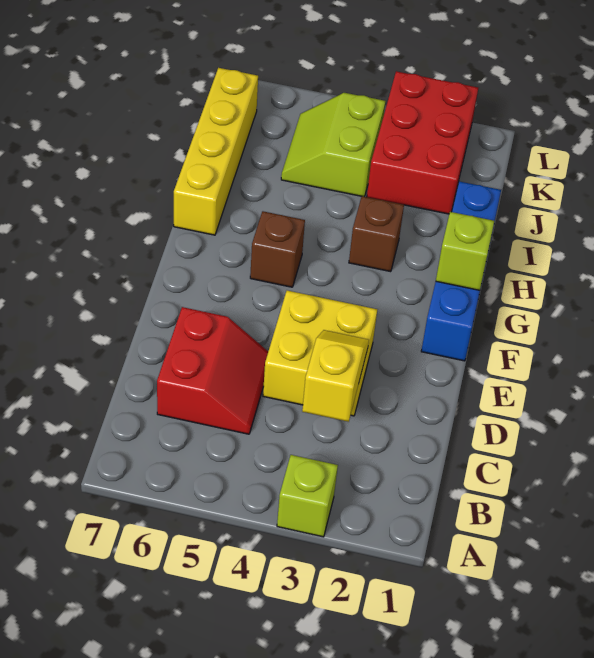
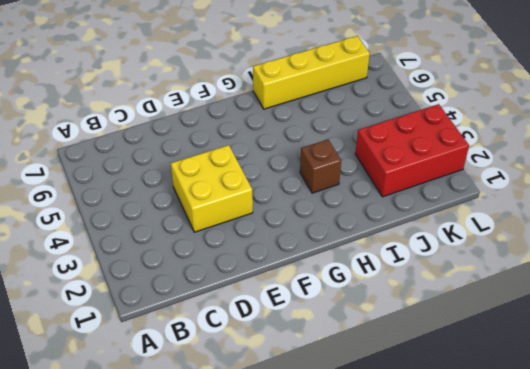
none -> lime 1x1 brick [277,455,338,537]
none -> red 2x2 slope [157,307,268,434]

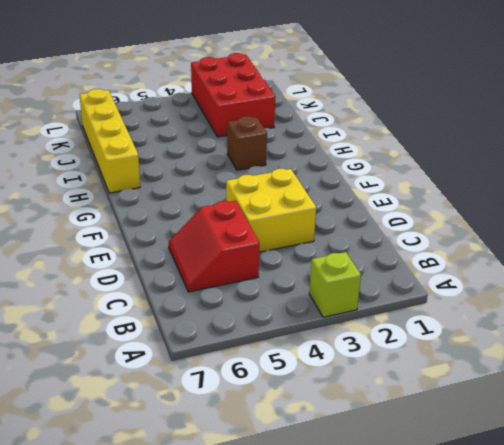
red 2x2 slope [169,201,259,292] -> red 2x2 slope turned to [157,307,268,434]
none -> blue 1x4 brick [421,181,501,361]
none -> brown 1x1 brick [250,211,305,287]

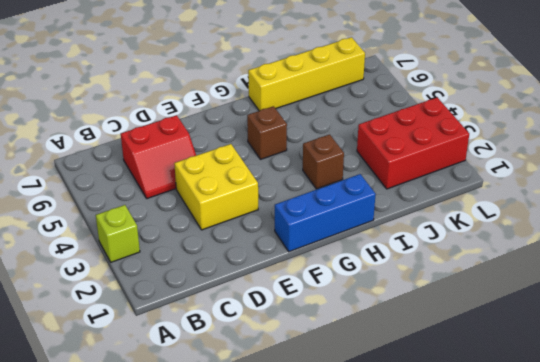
blue 1x3 brick [275,174,376,252] -> blue 1x4 brick [421,181,501,361]
none -> lime 2x2 slope [281,93,386,197]
none -> yellow 1x2 slope [302,330,369,422]

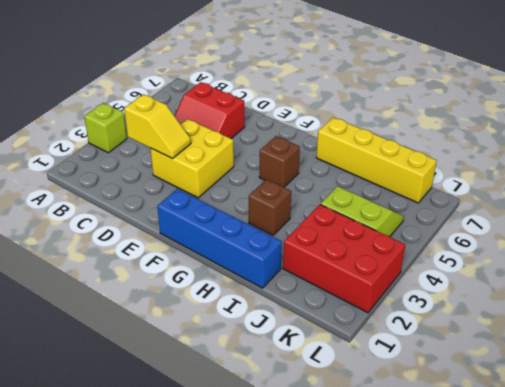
none -> lime 1x1 brick [436,212,494,290]

